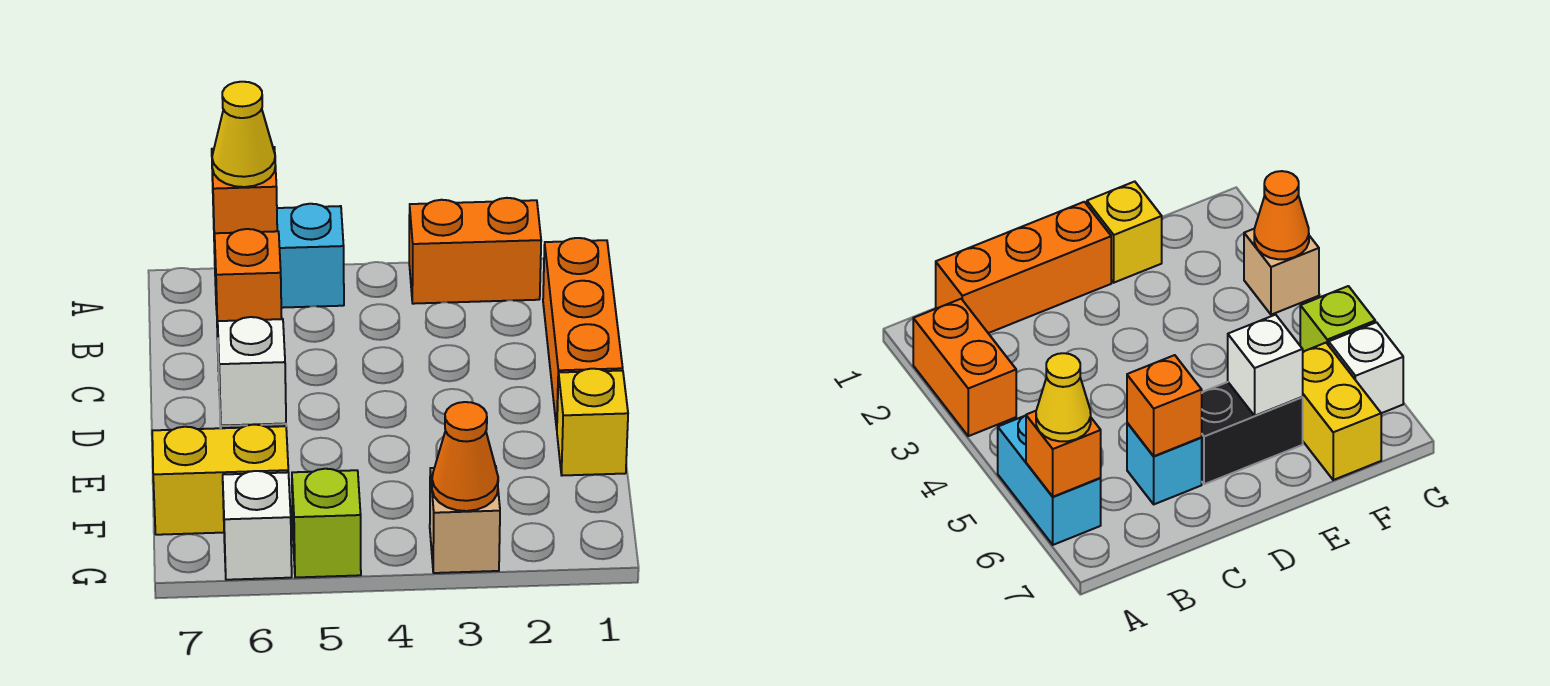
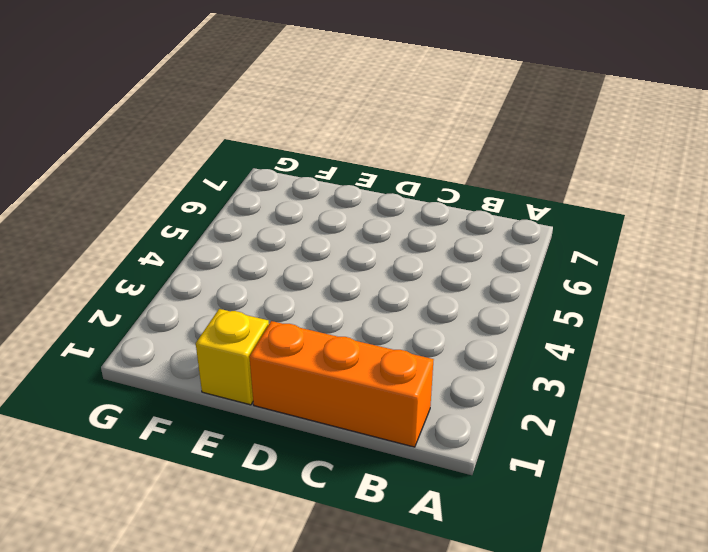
none -> orange 1x2 brick [409,198,541,304]
none -> cyan 1x2 brick [213,204,344,309]
none -> cyan 1x1 brick [1127,423,1202,504]

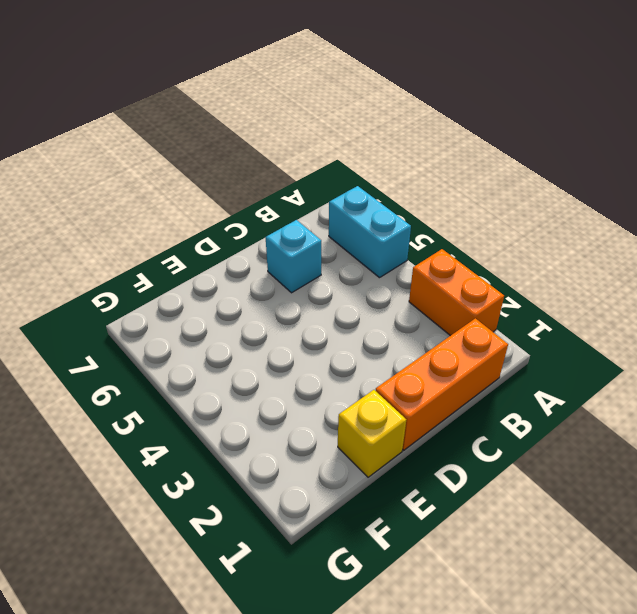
none -> black 1x2 brick [1202,382,1303,484]
none -> yellow 1x2 brick [152,425,288,535]
none -> tan 1x1 brick [430,466,500,573]

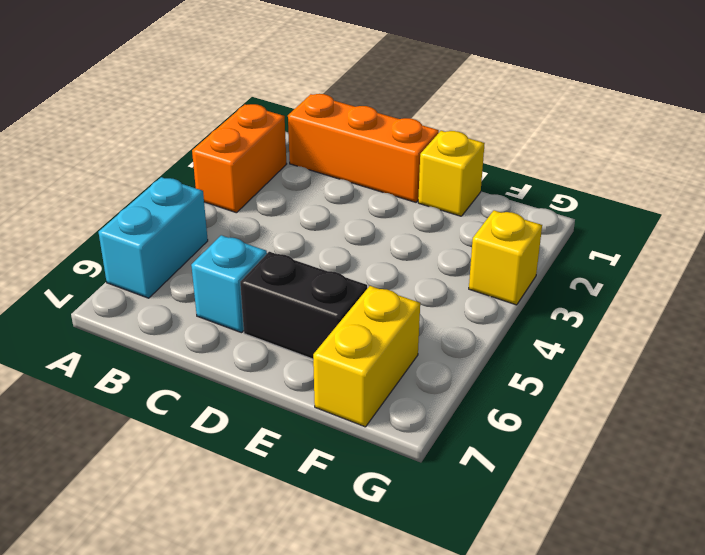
yellow 1x1 brick [469,210,542,305] -> tan 1x1 brick [430,466,500,573]
none -> lime 1x1 brick [292,469,361,577]
none -> white 1x1 brick [223,471,292,580]
none -> orange 1x1 brick [212,147,277,245]

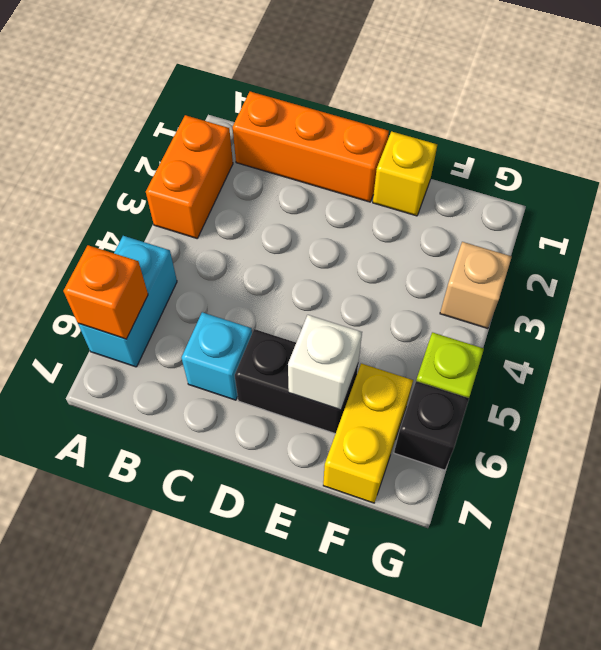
black 1x1 brick [394,381,469,470] -> white 1x1 brick [223,471,292,580]
none -> orange 1x1 brick [215,229,282,330]
none -> orange 1x1 cone [432,402,498,511]
none -> yellow 1x1 cone [212,82,276,187]

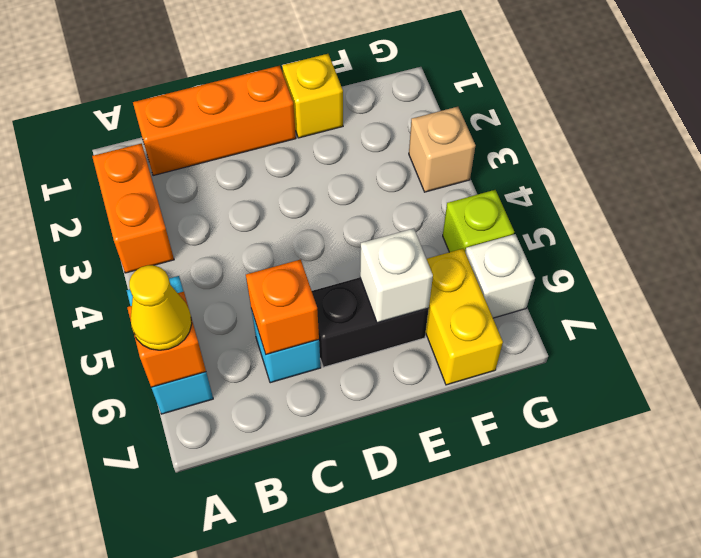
none -> orange 1x1 cone [432,402,498,511]

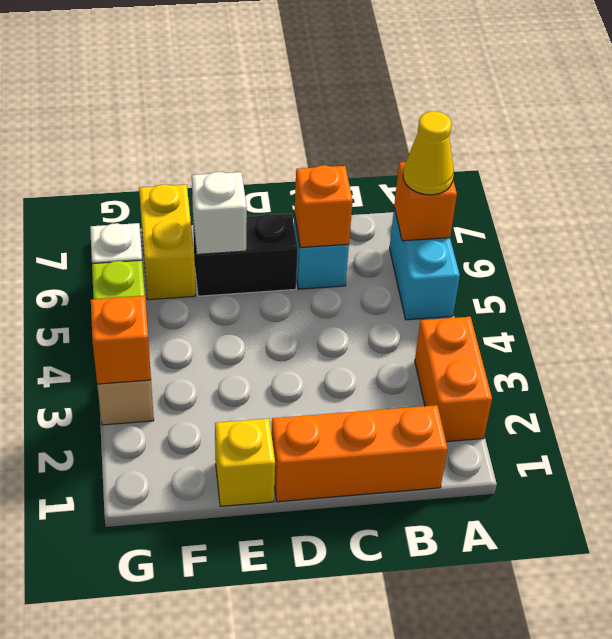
orange 1x1 brick [91,296,151,384] -> orange 1x1 cone [432,402,498,511]

